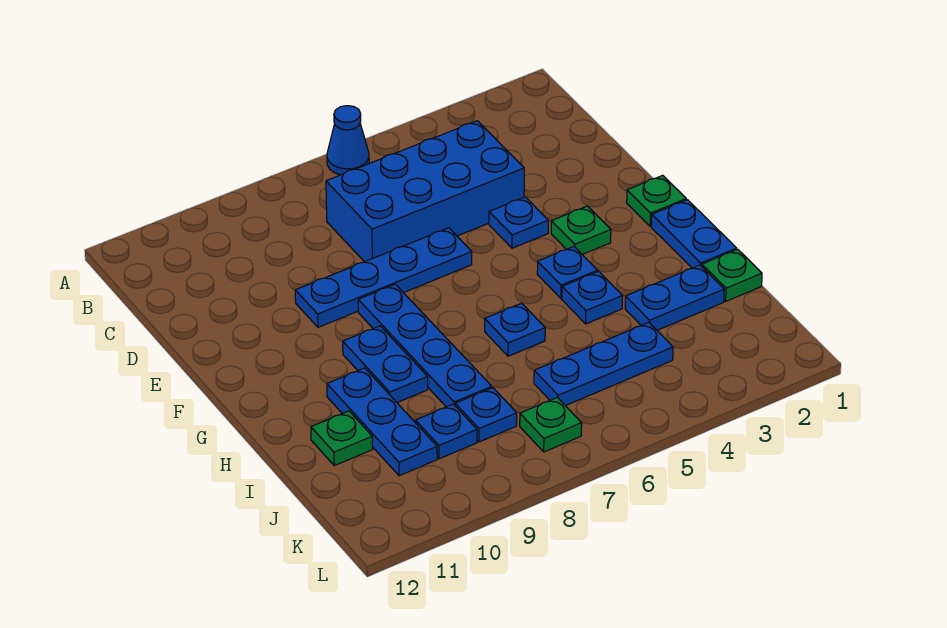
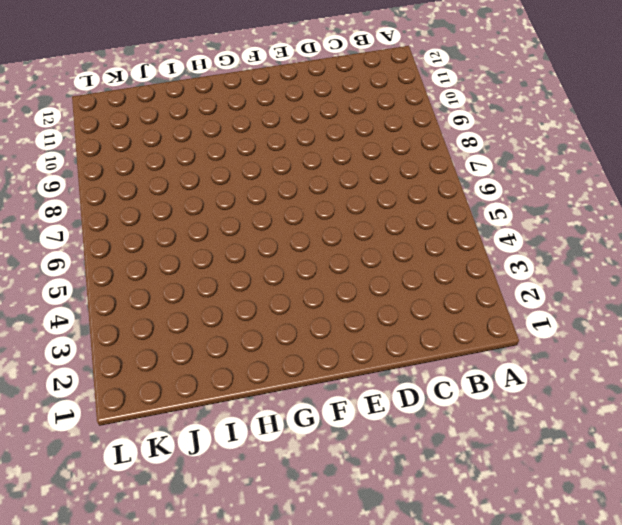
none -> blue 1x1 cone [327,106,369,175]
none -> blue 2x4 brick [326,121,524,262]
none -> blue 1x1 plate [489,197,548,248]

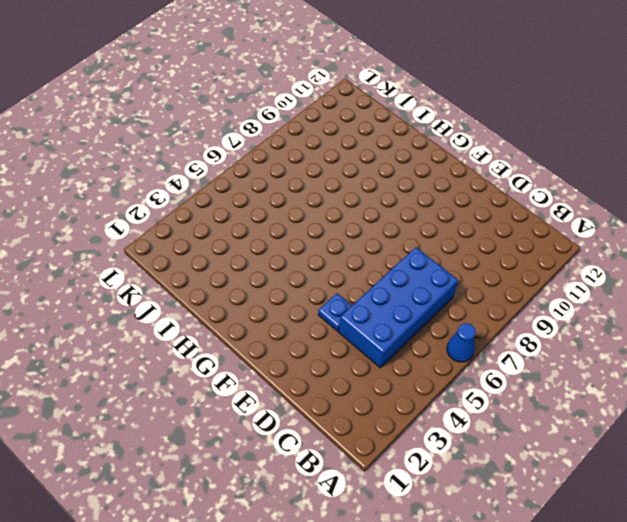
none -> blue 1x4 plate [295,228,472,327]
none -> green 1x1 plate [627,175,686,226]
none -> green 1x1 plate [551,206,611,254]

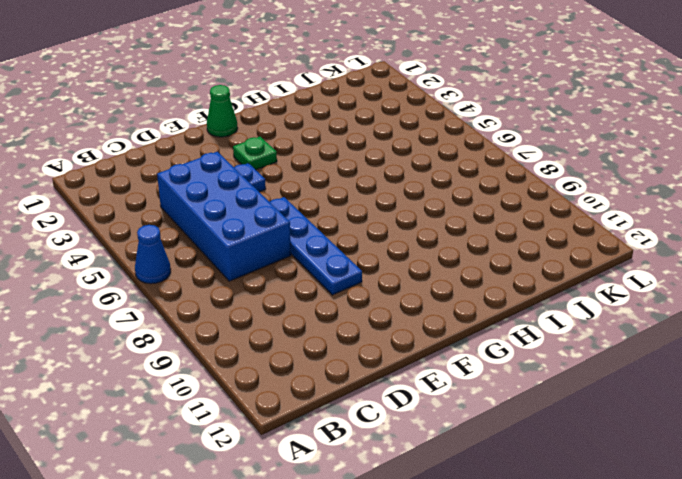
green 1x1 cone [207,85,238,137] -> green 1x1 plate [627,175,686,226]
none -> blue 1x4 plate [358,284,492,407]
none -> blue 1x2 plate [651,200,737,268]
none -> blue 1x1 plate [537,247,598,298]

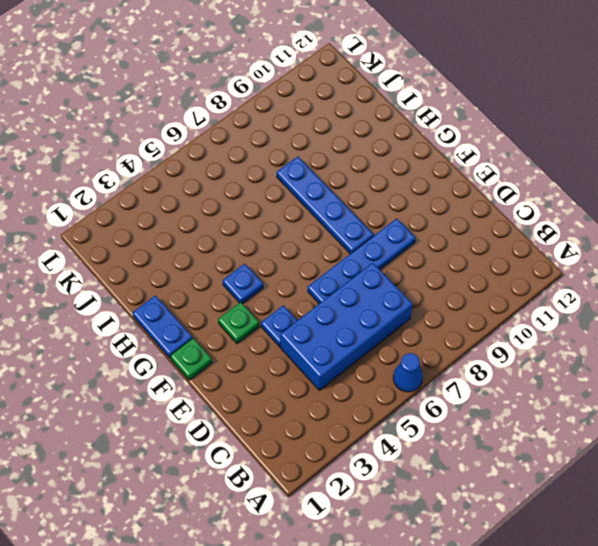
none -> blue 1x2 plate [343,326,428,403]
none -> blue 1x1 plate [562,271,623,324]
none -> blue 1x1 plate [485,303,545,356]

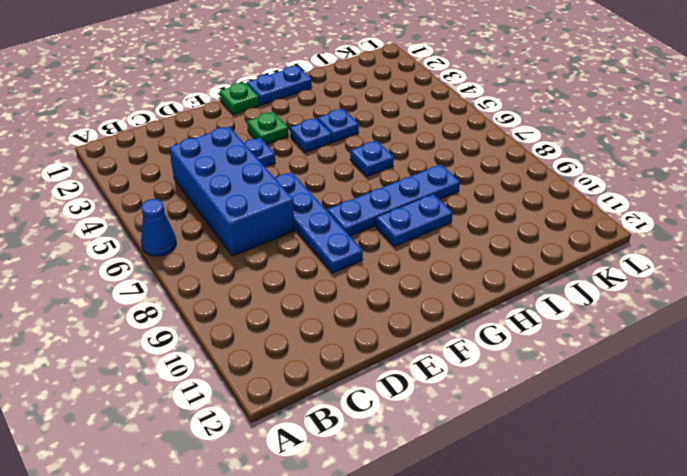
none -> blue 1x3 plate [327,368,437,476]
none -> green 1x1 plate [702,249,762,301]
none -> blue 1x2 plate [625,265,724,330]

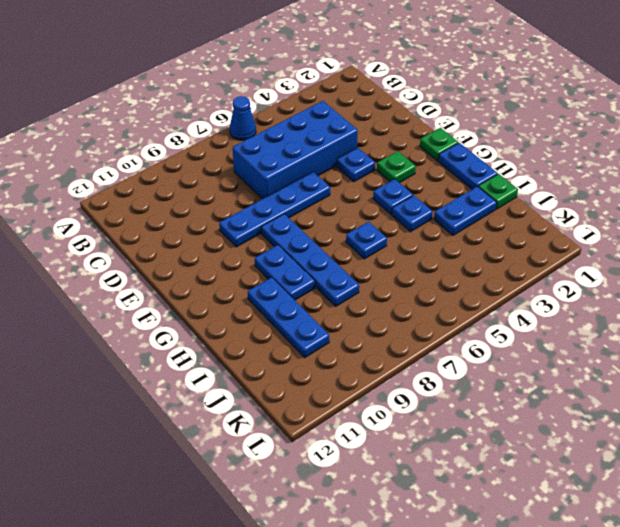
none -> green 1x1 plate [311,411,373,466]
none -> blue 1x3 plate [534,322,673,406]
none -> blue 1x1 plate [455,388,517,442]

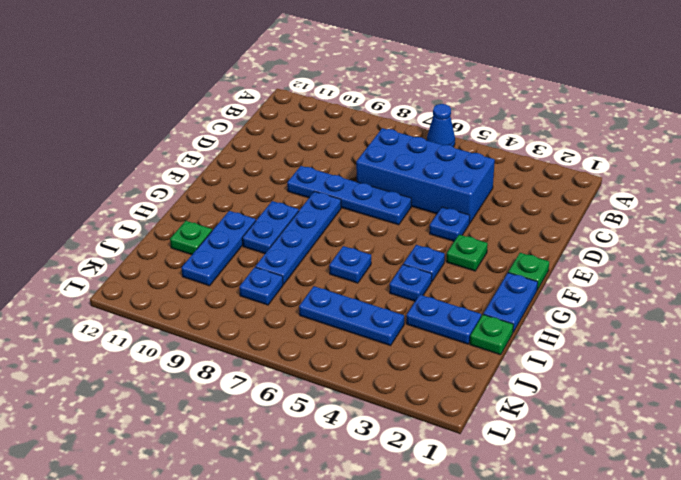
none -> blue 1x1 plate [415,404,477,459]
none -> green 1x1 plate [520,398,582,452]

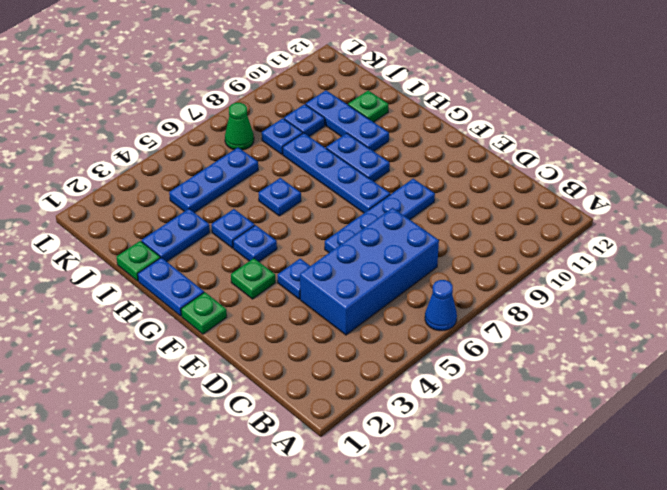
green 1x1 cone [225,103,254,150] -> green 1x1 plate [520,398,582,452]

